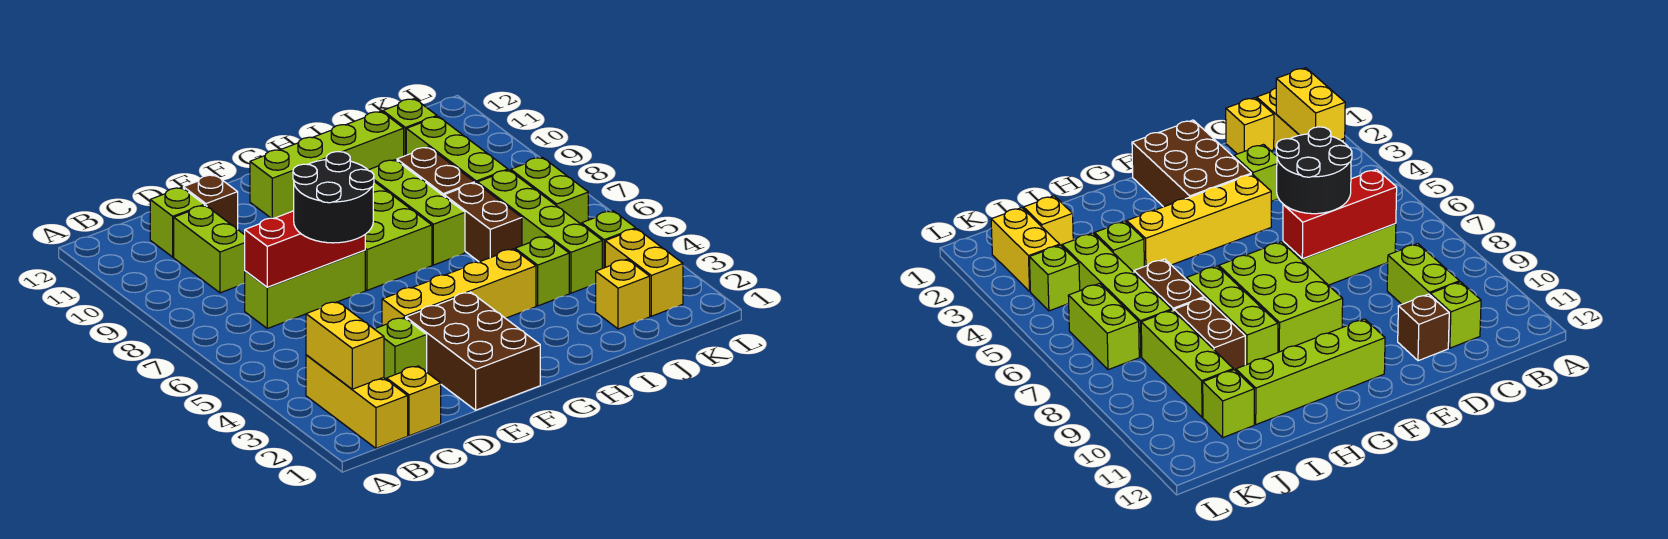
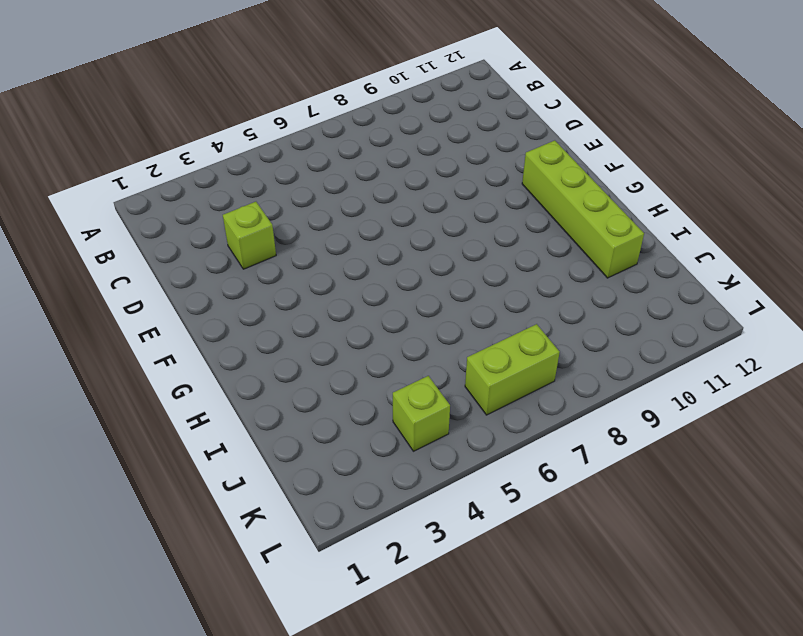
none -> yellow 1x3 brick [306,355,408,448]
none -> yellow 1x1 brick [387,366,441,436]
none -> lime 1x3 brick [245,250,365,329]

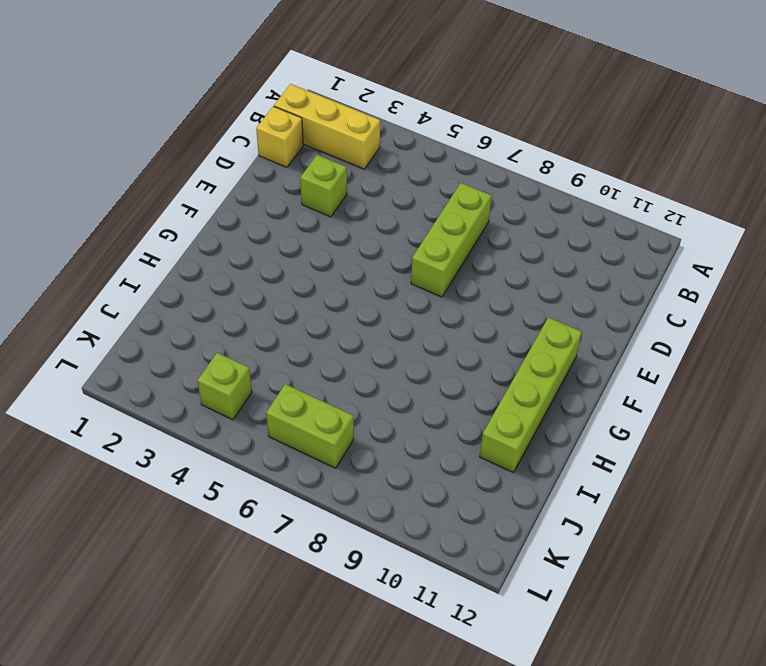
none -> lime 1x2 brick [174,205,245,293]
none -> lime 1x1 brick [150,187,204,257]
none -> brown 1x1 brick [183,175,238,229]

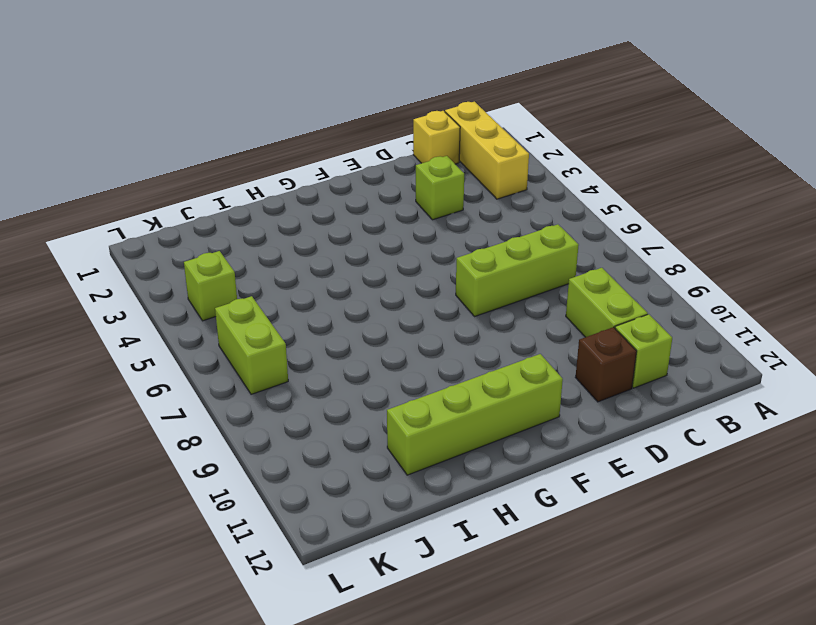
none -> brown 2x3 brick [406,292,540,410]
none -> yellow 1x4 brick [382,249,536,326]
none -> lime 2x3 brick [365,182,432,290]

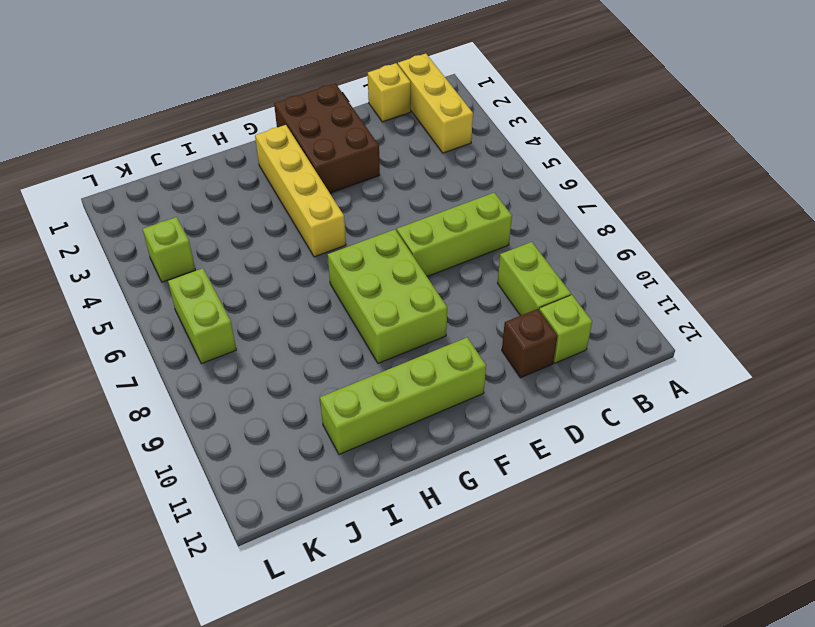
yellow 1x4 brick [255,125,346,257] -> yellow 1x4 brick turned to [382,249,536,326]
none -> lime 1x1 brick [375,318,427,380]
none -> lime 1x3 brick [368,160,465,265]
none -> lime 1x1 brick [515,236,569,306]

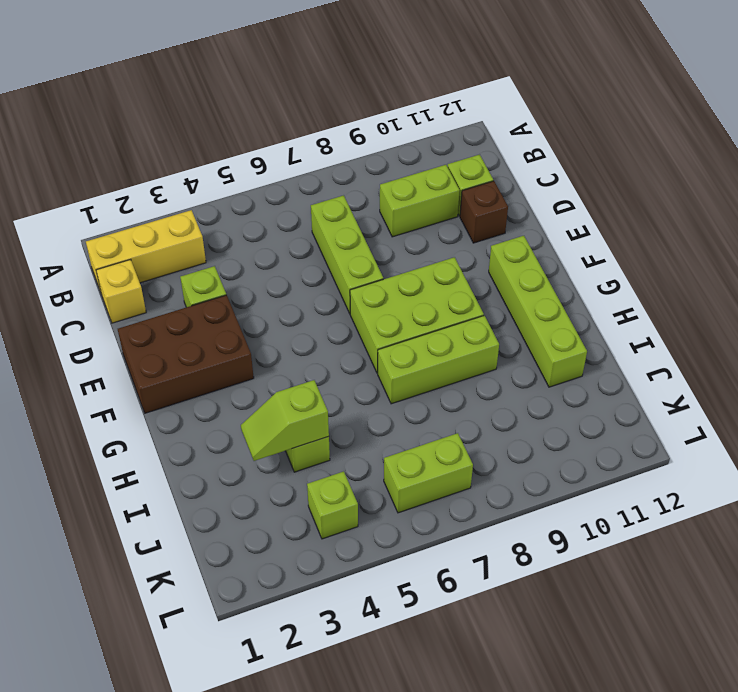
lime 1x2 slope [241,380,329,461] -> none
none -> yellow 1x4 brick [382,249,536,326]
none -> brown 1x2 brick [444,183,522,262]
none -> brown 1x2 brick [397,147,475,196]

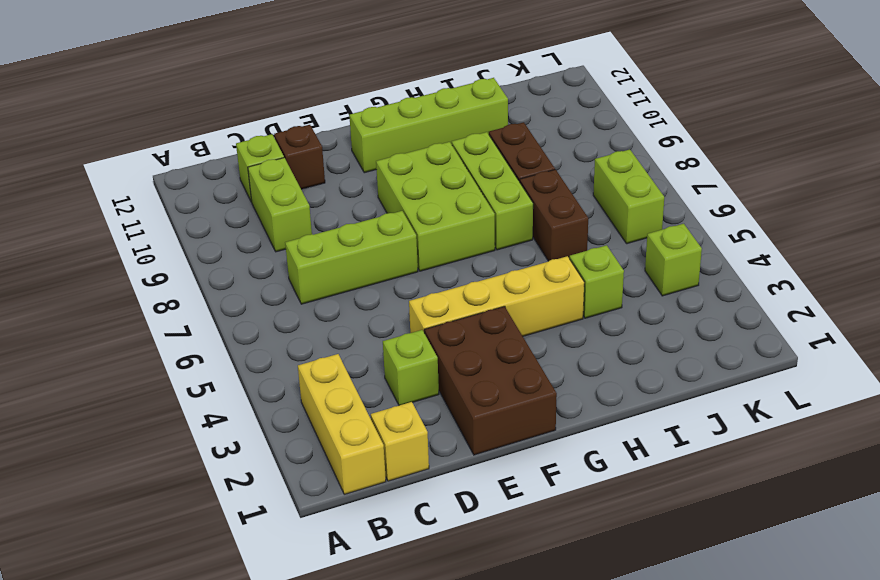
none -> yellow 1x1 brick [596,259,650,329]
none -> lime 1x4 brick [477,170,602,293]
none -> lime 1x3 brick [406,117,508,183]

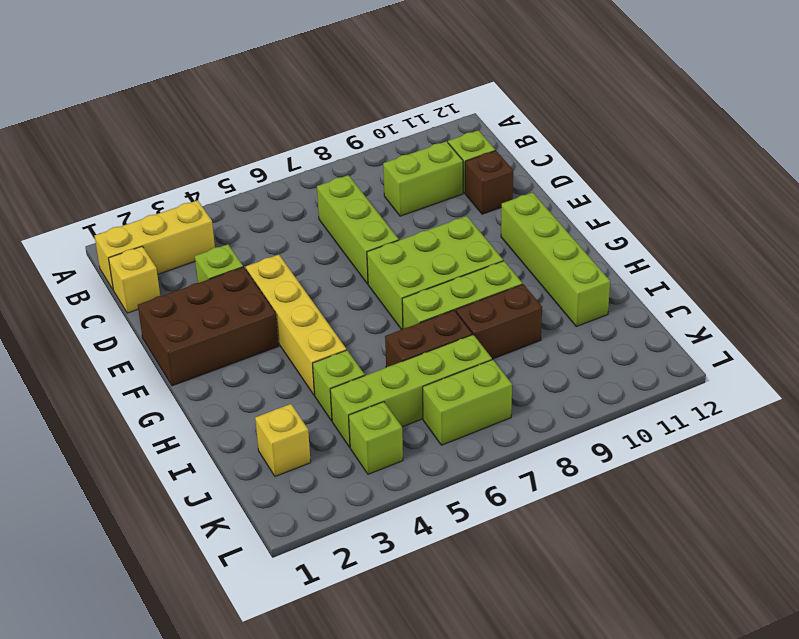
none -> lime 1x3 brick [406,117,508,183]
none -> lime 1x1 brick [383,99,437,156]
none -> yellow 1x2 brick [605,229,683,316]

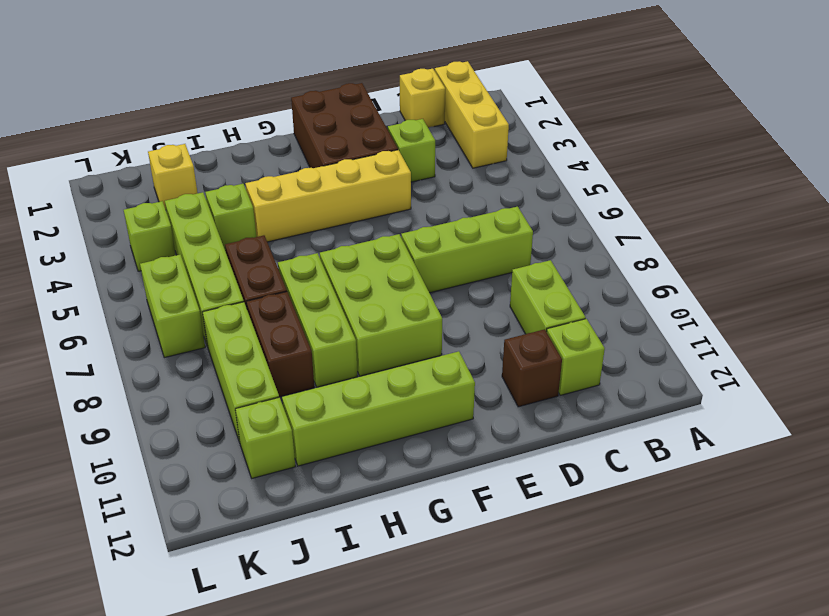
none -> yellow 1x2 brick [605,229,683,316]
none -> yellow 1x2 brick [306,302,384,389]
none -> red 1x3 brick [245,211,365,287]

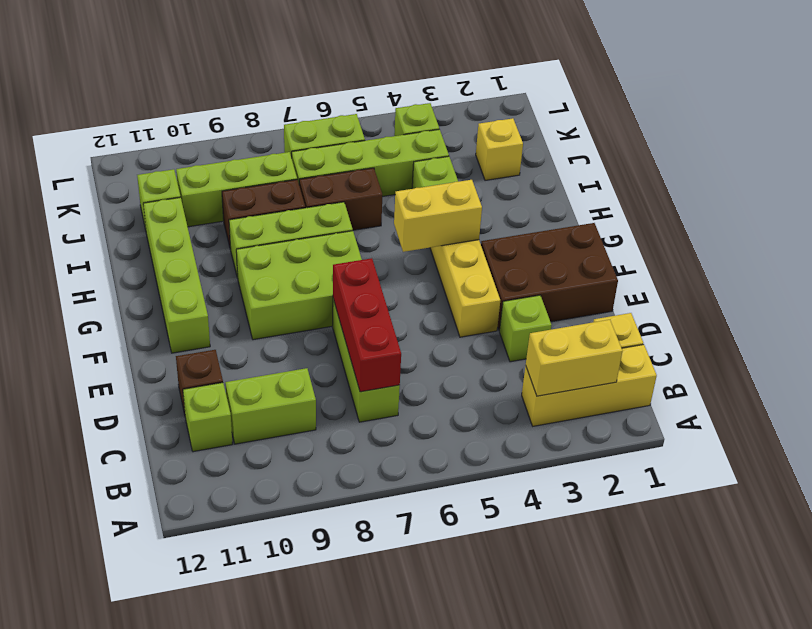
yellow 1x2 brick [394,180,482,252] -> yellow 1x2 brick moved to [605,229,683,316]
none -> black 2x2 round brick [293,152,374,243]

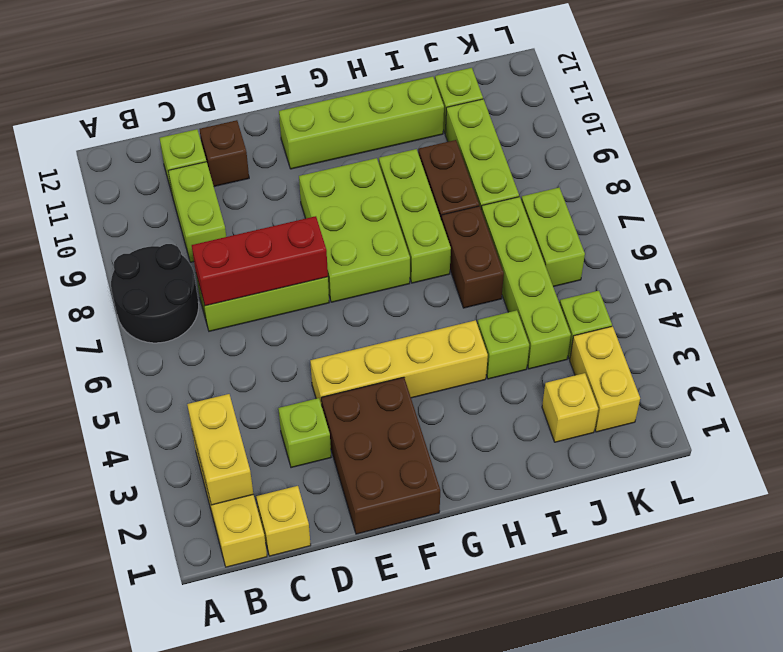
black 2x2 round brick [111,244,199,343] -> black 2x2 round brick moved to [293,152,374,243]

